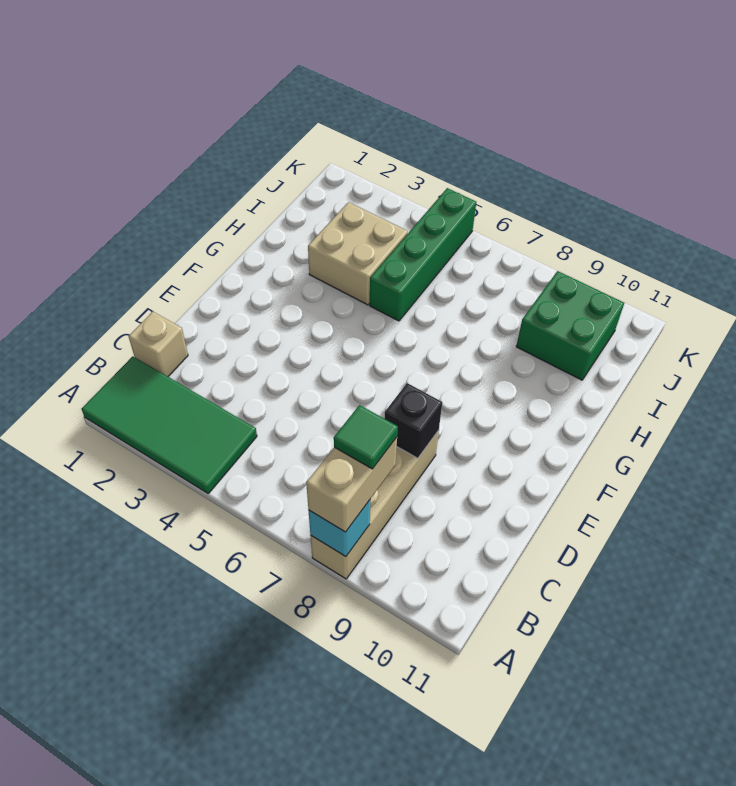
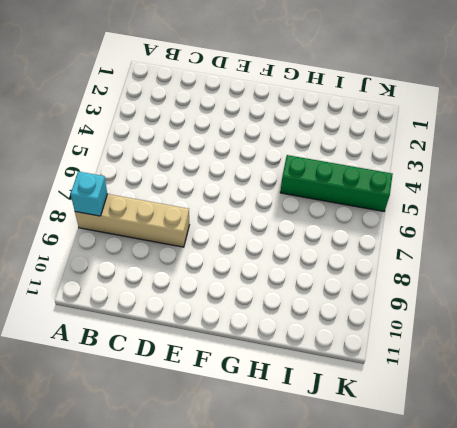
none -> green 2x4 tile [82,356,257,493]
none -> tan 1x1 brick [129,312,188,376]

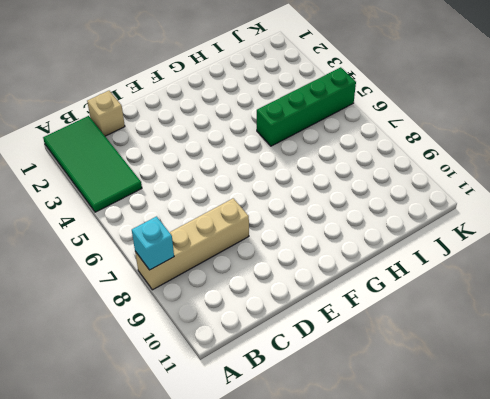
none -> tan 2x2 brick [308,202,408,305]
none -> green 2x2 brick [516,271,624,380]

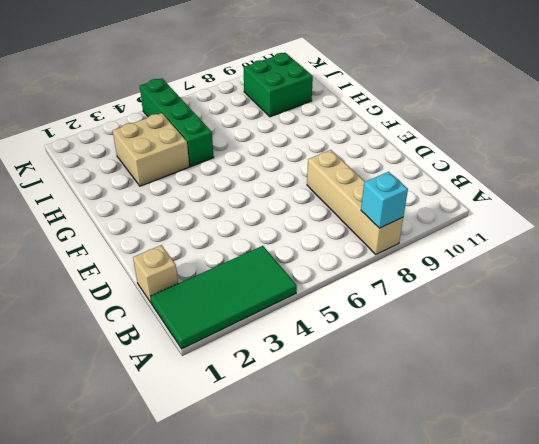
none -> black 1x1 brick [384,383,442,458]
none -> tan 1x2 brick [306,437,397,532]

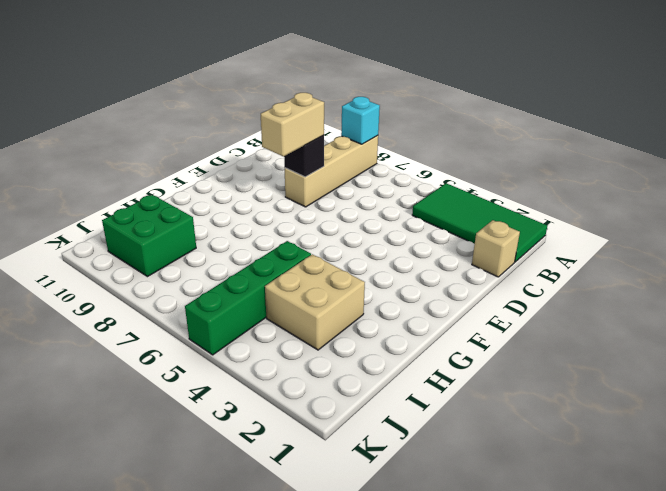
tan 1x2 brick [261,93,324,156] -> tan 1x2 brick moved to [306,437,397,532]
none -> green 1x1 tile [334,405,398,469]

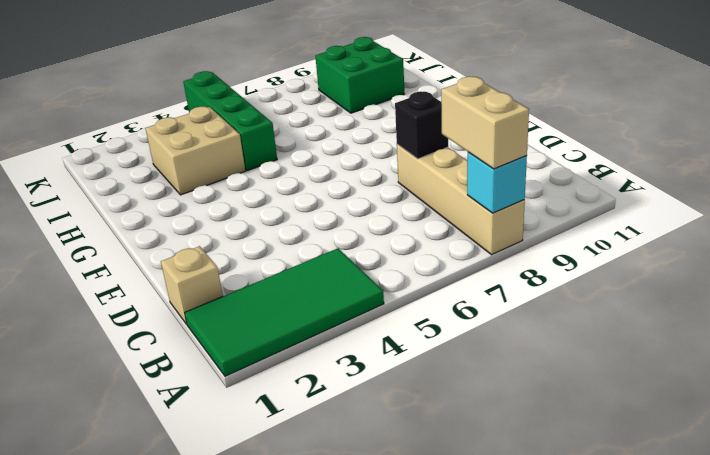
none -> green 1x1 tile [334,405,398,469]

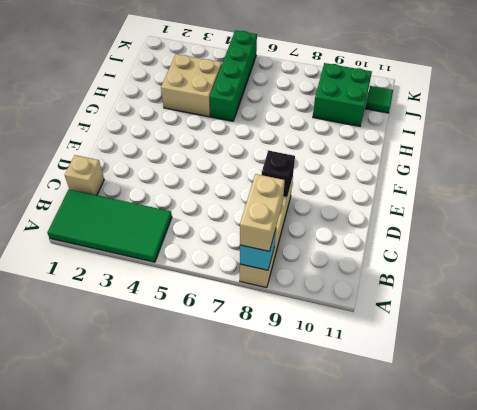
green 1x1 tile [365,86,393,113] -> green 1x1 tile moved to [334,405,398,469]

